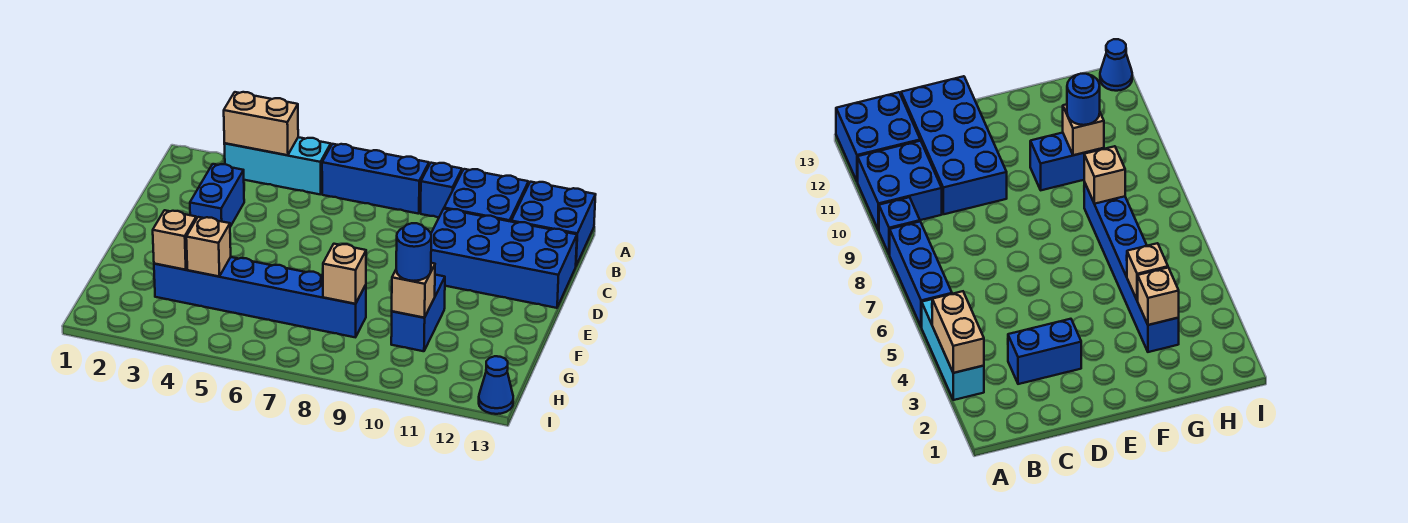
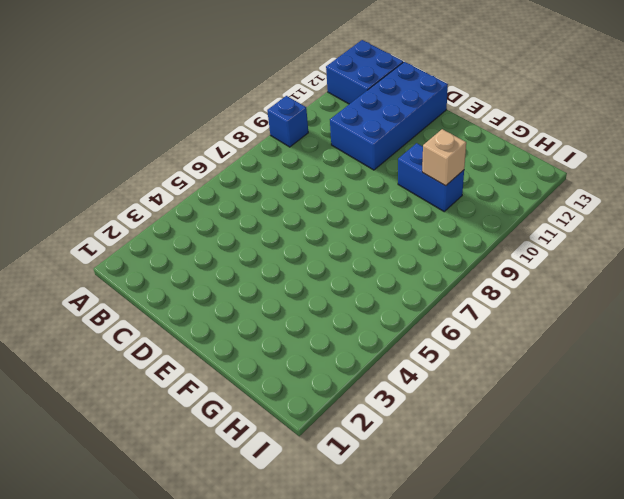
none -> cyan 1x3 brick [224,137,331,195]
none -> blue 1x3 brick [322,144,429,214]
none -> blue 2x2 brick [444,169,528,222]

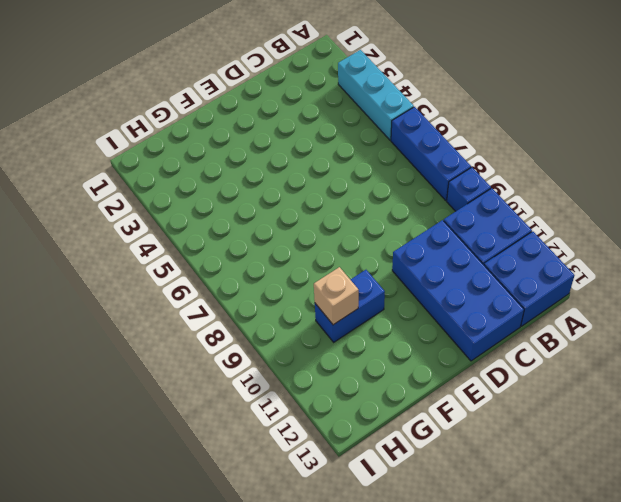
none -> blue 1x2 brick [190,164,244,227]
none -> blue 1x6 brick [154,257,366,337]
none -> blue 1x1 cone [479,356,513,414]

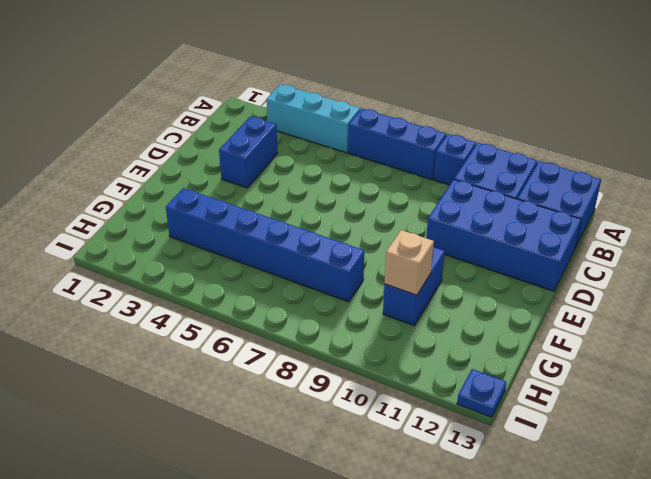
blue 1x1 plate [457,369,506,418] -> blue 1x1 cone [479,356,513,414]
none -> tan 1x2 brick [224,92,298,155]
none -> tan 1x1 brick [153,210,196,270]
none -> tan 1x1 brick [186,217,231,276]

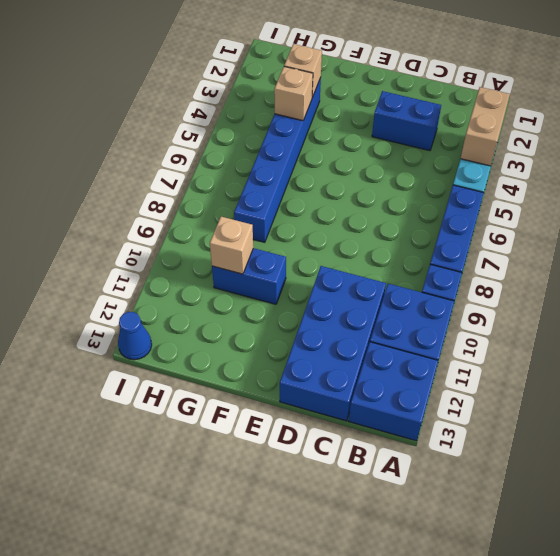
none -> tan 1x1 brick [323,244,366,304]
none -> blue 1x1 round brick [396,223,431,281]

